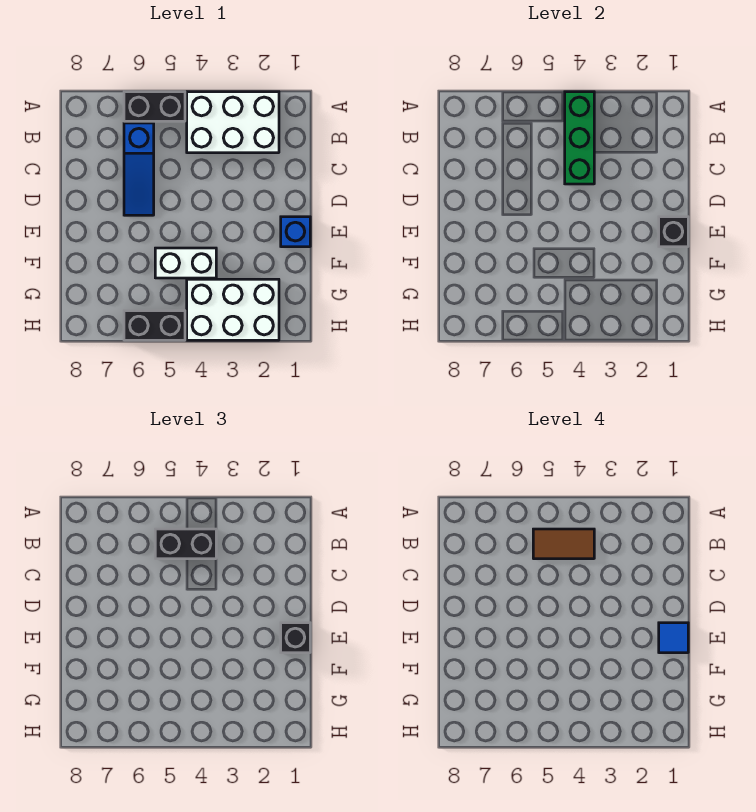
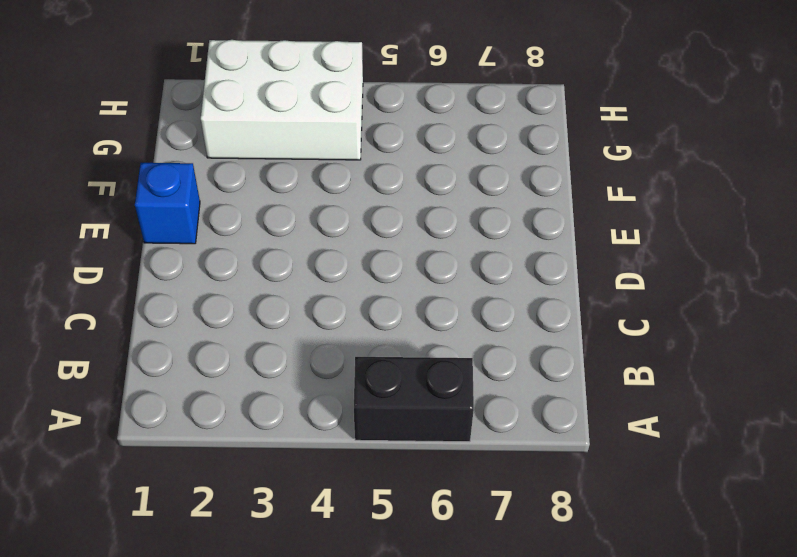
none -> white 2x3 brick [187,92,279,153]
none -> blue 1x3 slope [124,123,154,215]
none -> white 1x2 brick [155,248,216,278]

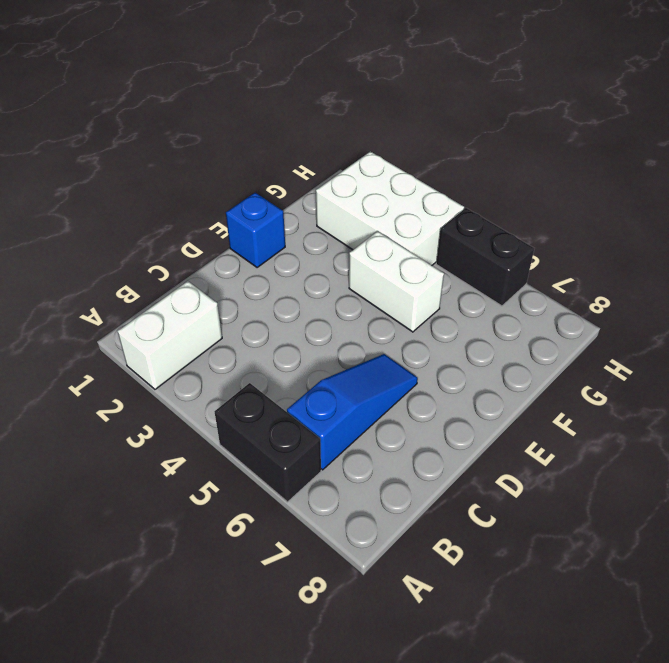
white 1x2 brick [118,281,222,389] -> white 2x3 brick [187,92,279,153]
none -> green 1x3 brick [565,92,594,184]
none -> black 1x1 brick [659,217,688,247]
none -> black 1x2 brick [155,529,216,559]

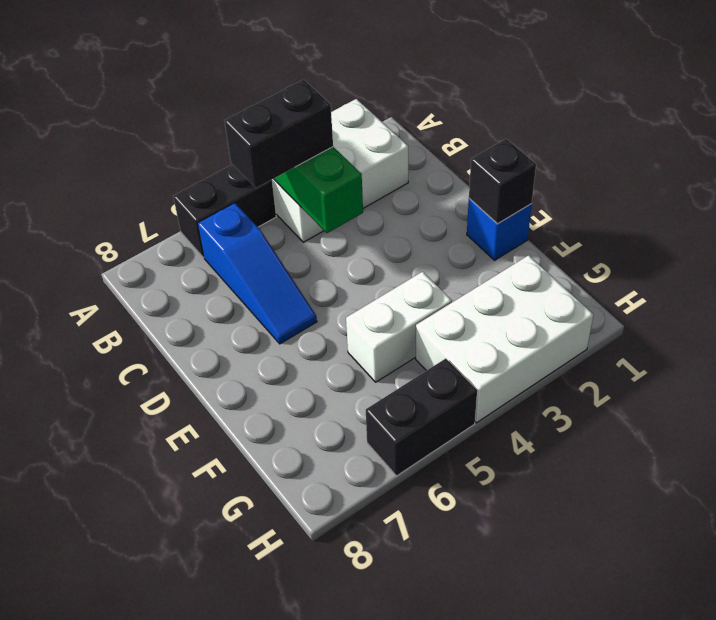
none -> black 1x1 brick [281,623,310,653]
none -> brown 1x2 tile [533,529,594,559]
none -> blue 1x1 tile [659,623,688,653]

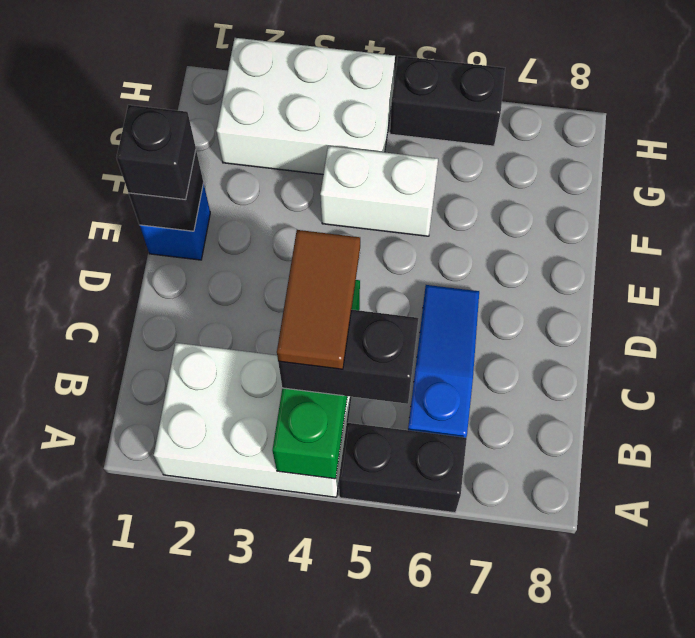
brown 1x2 tile [277,230,360,369] -> brown 1x2 tile turned to [533,529,594,559]
none -> blue 1x1 tile [659,623,688,653]

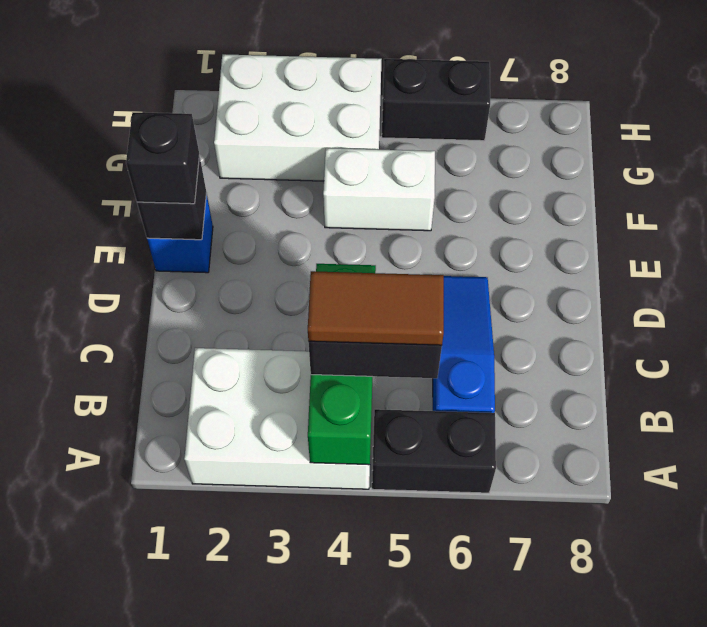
none -> blue 1x1 tile [659,623,688,653]

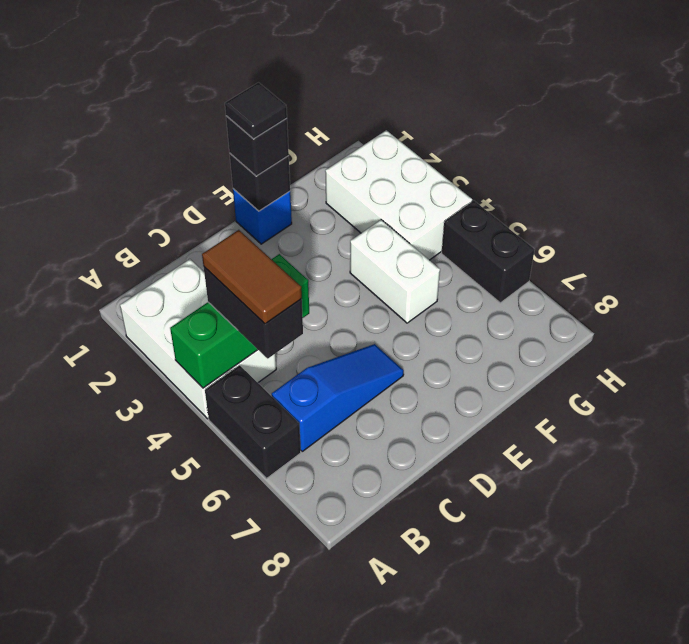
black 1x1 tile [225,83,287,139] -> blue 1x1 tile [659,623,688,653]

